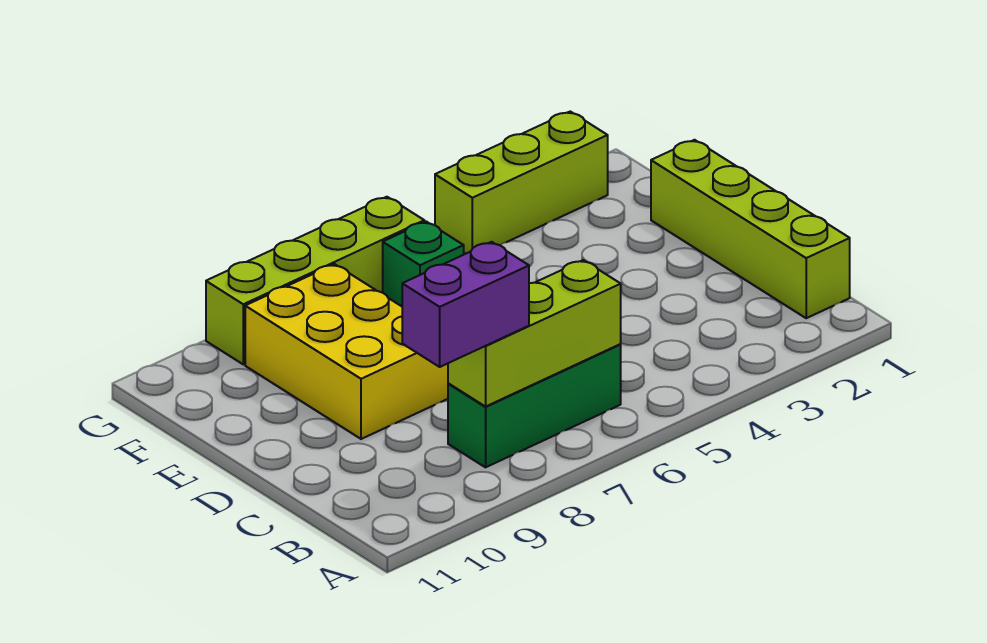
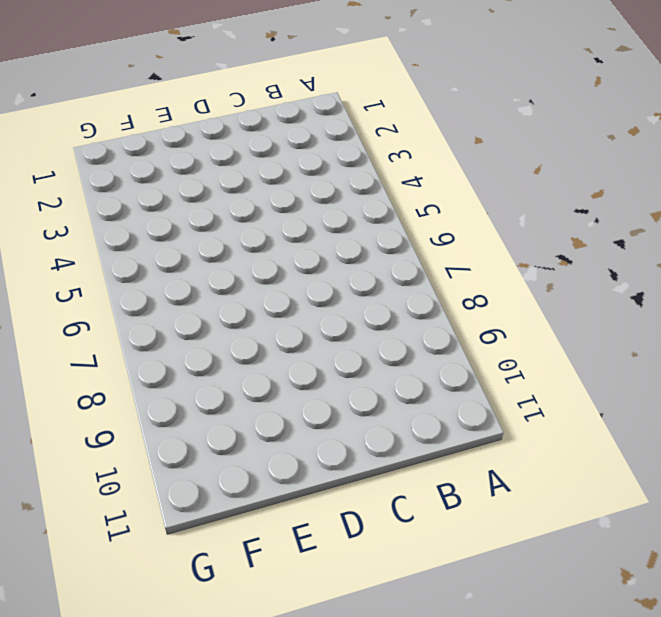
none -> lime 1x4 brick [651,140,850,318]
none -> green 1x3 brick [448,344,621,467]

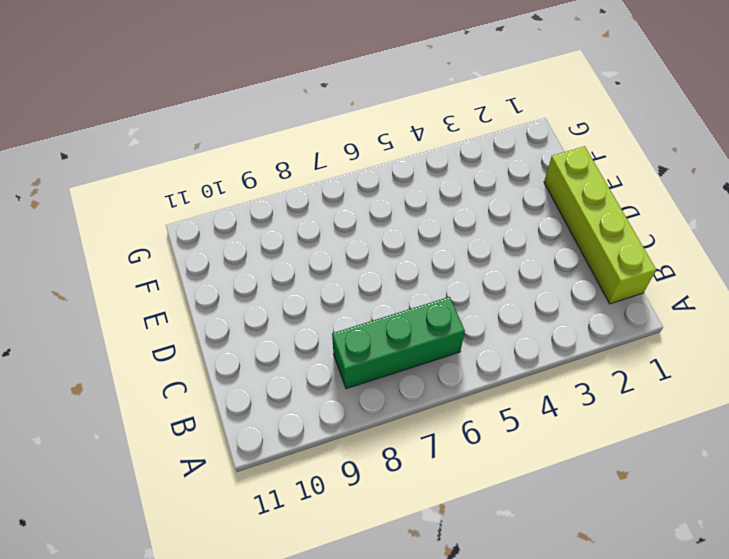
none -> yellow 2x3 brick [245,264,449,439]
none -> green 1x1 brick [383,222,464,306]

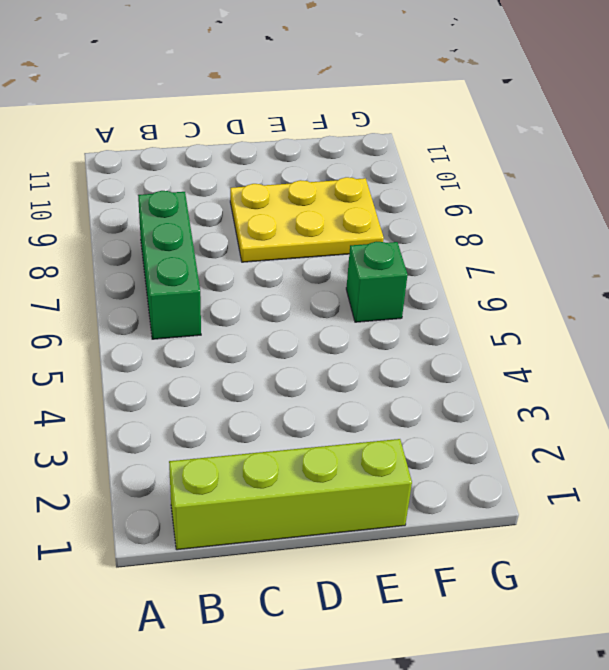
yellow 2x3 plate [230,177,384,262] -> yellow 2x3 brick [245,264,449,439]
none -> lime 1x3 brick [435,112,608,254]
none -> lime 1x4 brick [206,197,424,364]

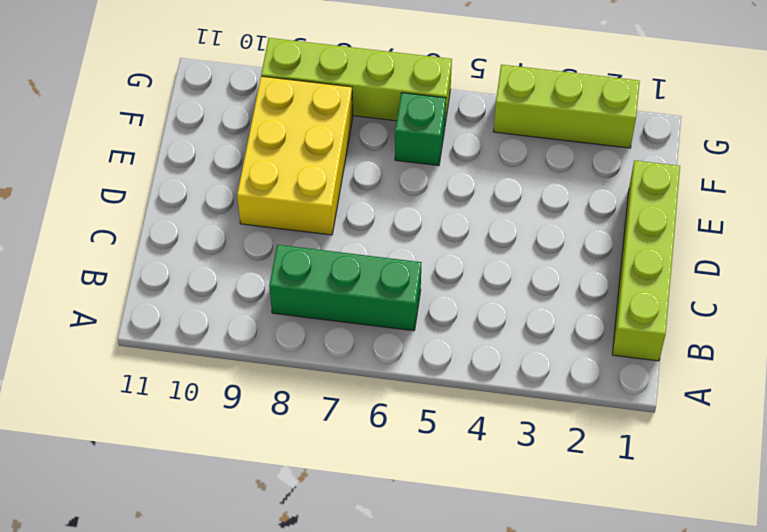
none -> lime 1x3 brick [448,260,621,407]
none -> purple 1x2 brick [402,242,529,367]

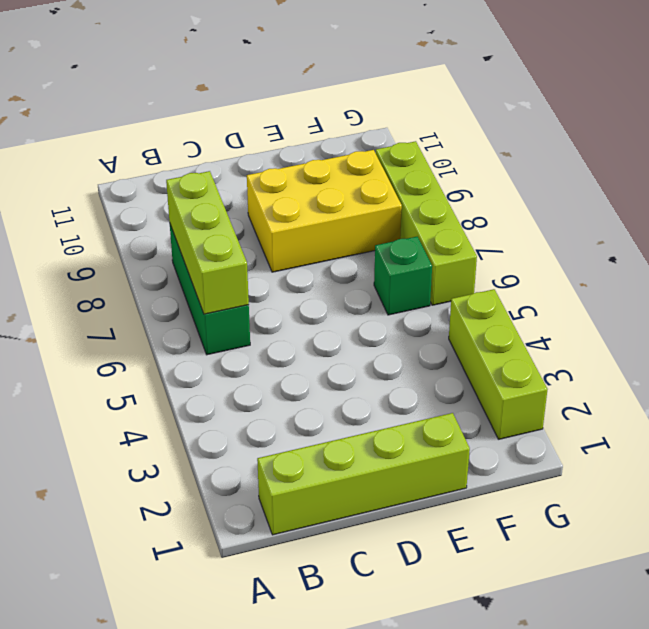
none -> purple 1x2 brick [402,242,529,367]

